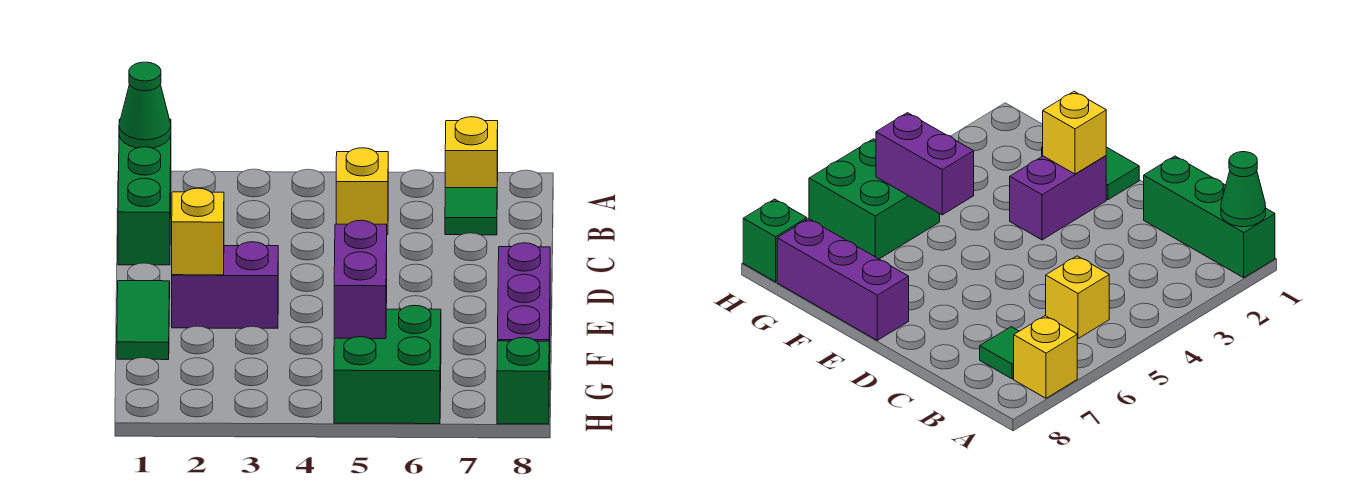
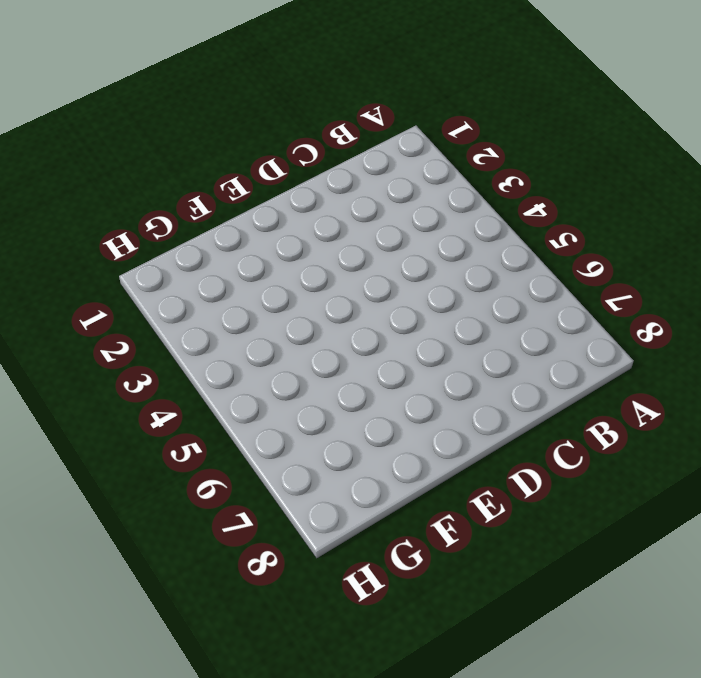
none -> green 1x3 brick [118,119,171,265]
none -> yellow 1x1 brick [445,117,498,188]
none -> yellow 1x1 brick [336,148,388,235]

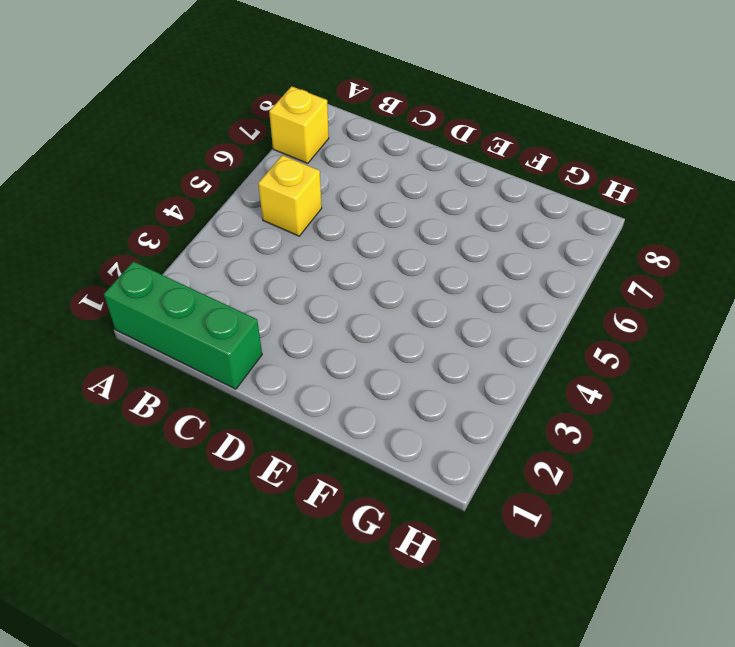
none -> green 1x1 tile [445,188,497,235]
none -> green 1x2 tile [117,281,170,360]
none -> purple 1x2 brick [172,242,278,328]

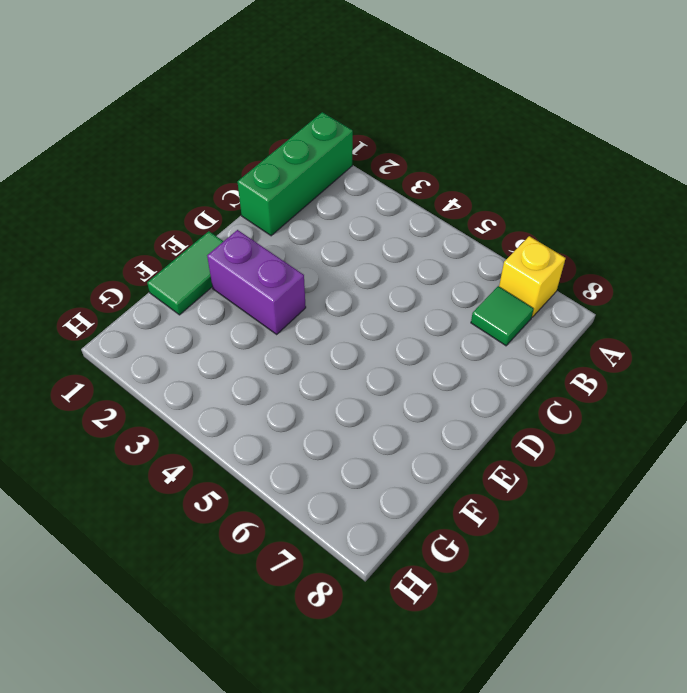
none -> yellow 1x1 brick [336,148,388,235]
none -> purple 1x3 brick [498,243,550,379]
none -> green 2x2 brick [334,305,441,424]

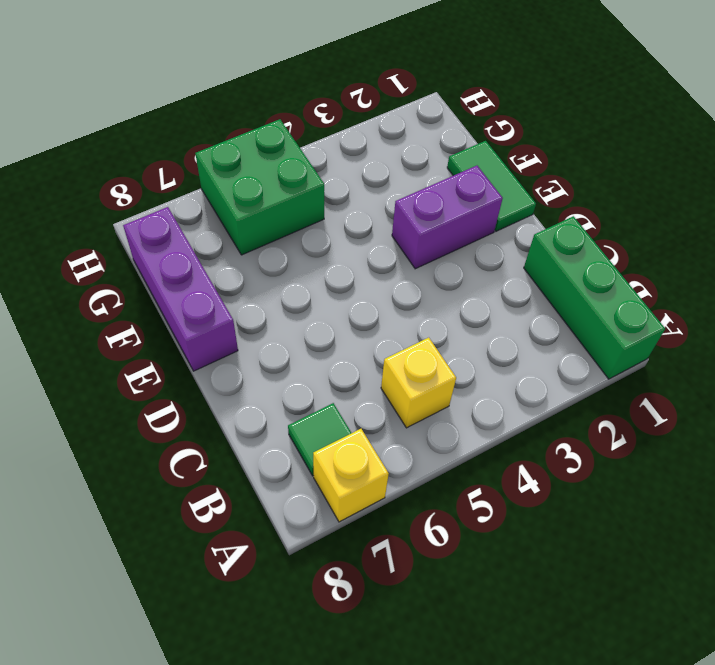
none -> green 1x1 brick [497,337,549,424]
none -> green 1x1 cone [119,62,171,148]
none -> yellow 1x1 brick [172,188,224,275]

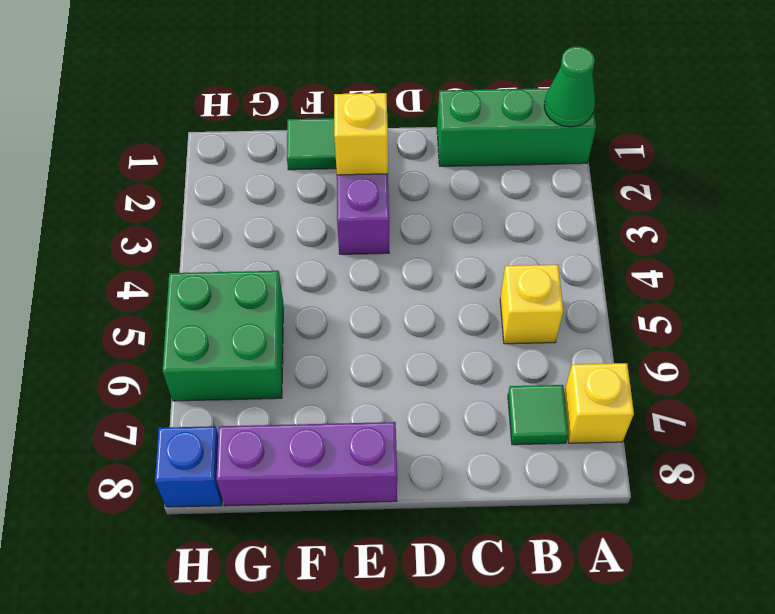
blue 1x1 brick [155,426,222,507] -> green 1x1 brick [497,337,549,424]
none -> purple 1x2 brick [334,220,387,339]

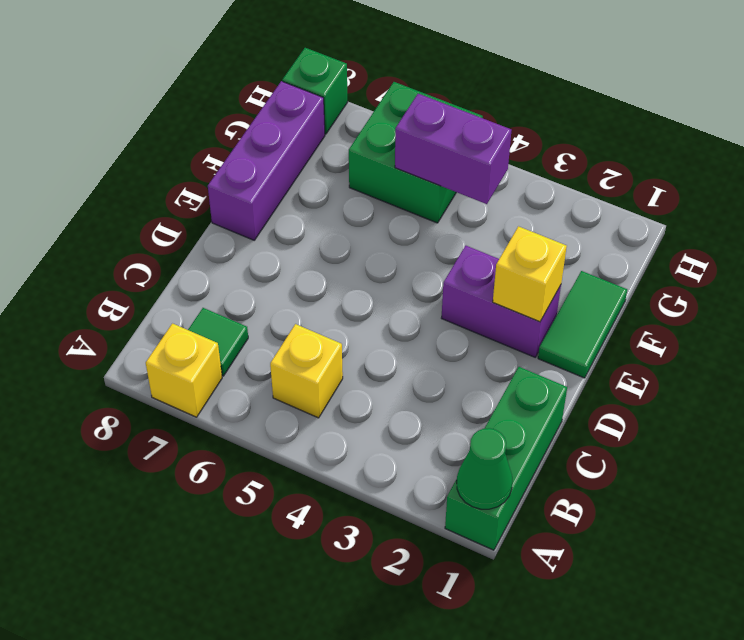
purple 1x2 brick [395,94,512,204] -> purple 1x2 brick turned to [334,220,387,339]

